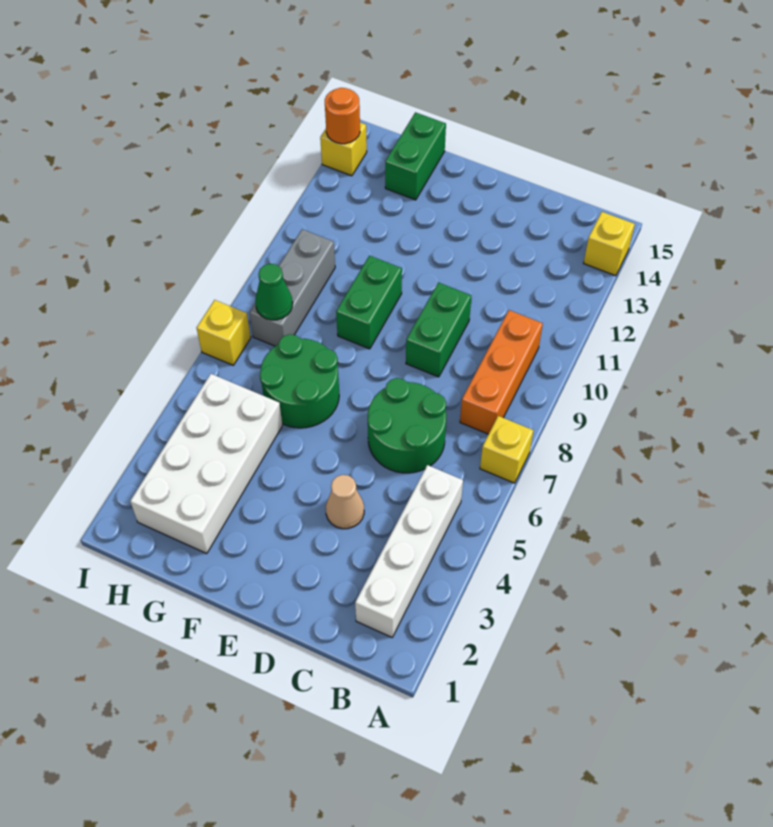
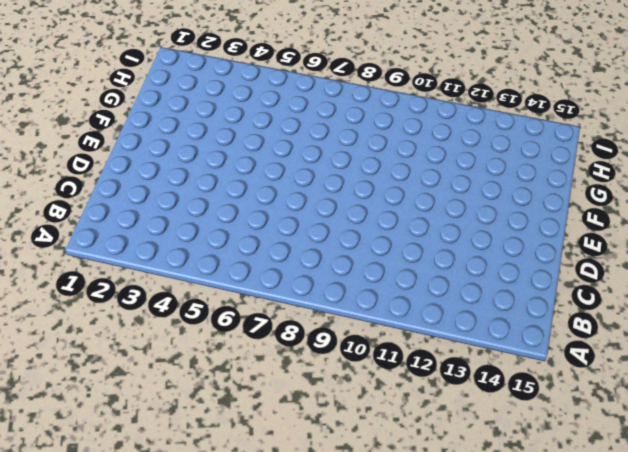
none -> yellow 1x1 brick [480,416,534,483]
none -> yellow 1x1 brick [584,212,635,276]
none -> white 1x4 brick [355,465,463,637]

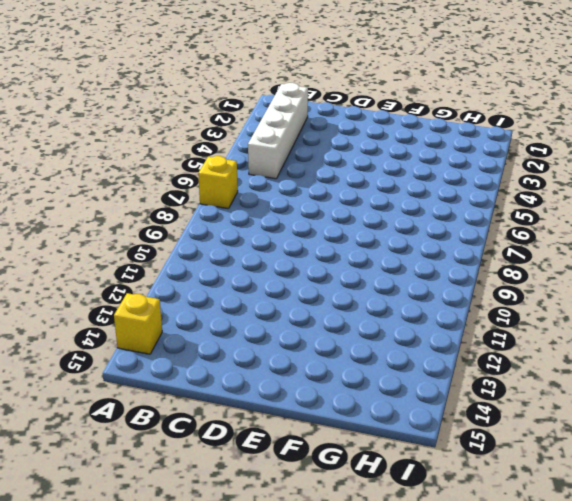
none -> orange 1x3 brick [460,310,543,434]
none -> green 2x2 round brick [368,378,447,473]
none -> tan 1x1 cone [326,475,364,529]

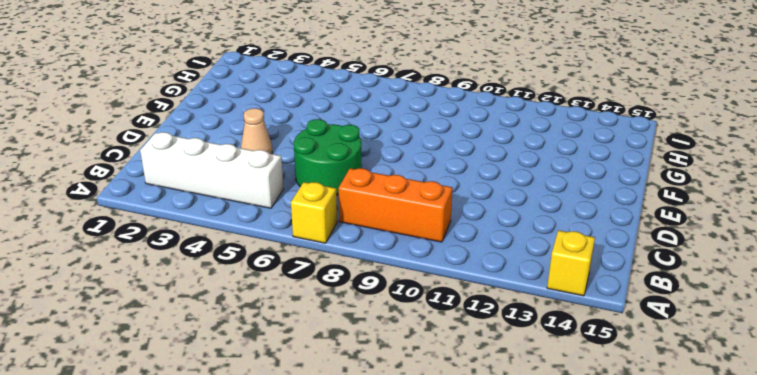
none -> green 1x2 brick [406,282,471,377]
none -> green 2x2 round brick [260,334,339,428]
none -> green 1x2 brick [336,256,402,349]

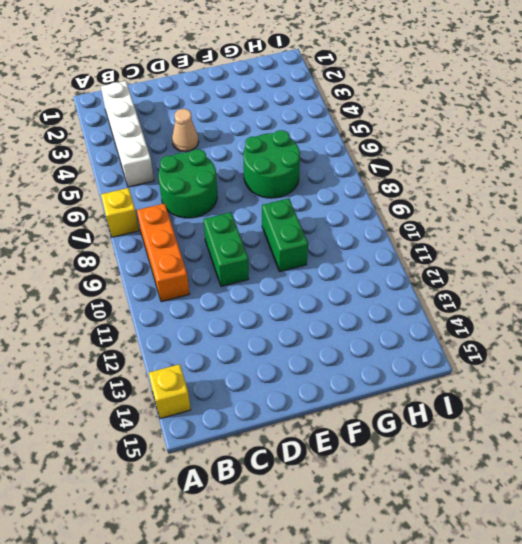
none -> white 2x4 brick [130,374,282,554]
none -> green 1x2 brick [385,112,446,200]
none -> grey 1x3 brick [249,229,335,346]

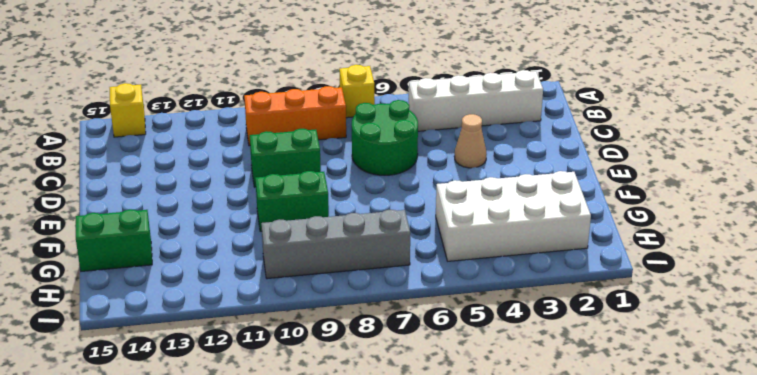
grey 1x4 brick [261,210,410,279] -> grey 1x3 brick [249,229,335,346]
none -> green 2x2 round brick [260,334,339,428]
none -> yellow 1x1 brick [197,300,251,365]
none -> yellow 1x1 brick [320,123,367,176]

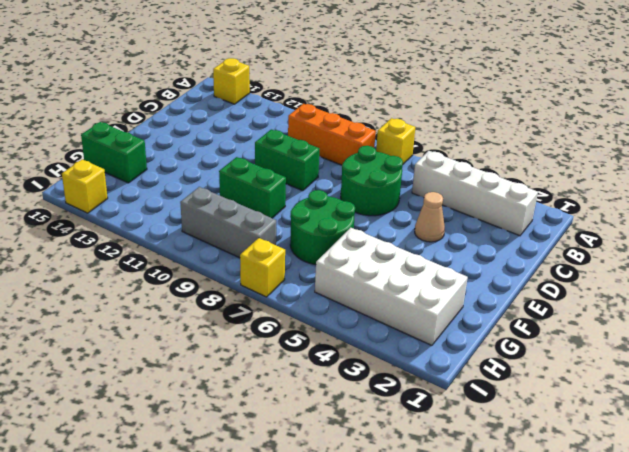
none -> green 1x1 cone [255,264,293,320]
none -> orange 1x1 round brick [325,88,360,144]

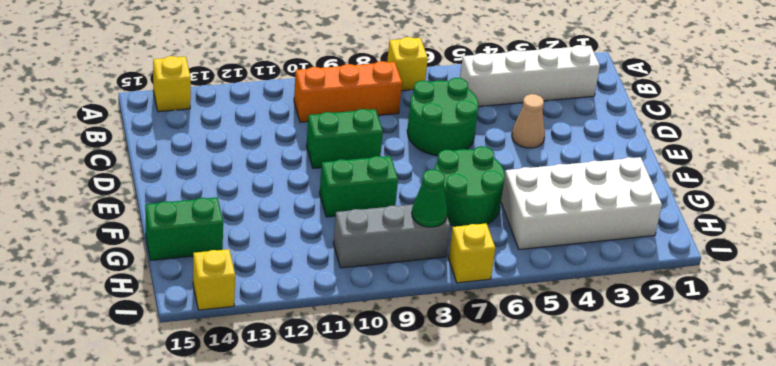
none -> orange 1x1 round brick [325,88,360,144]

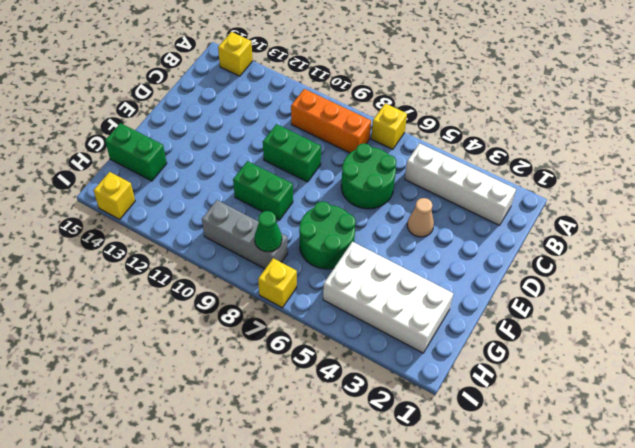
none -> orange 1x1 round brick [325,88,360,144]

